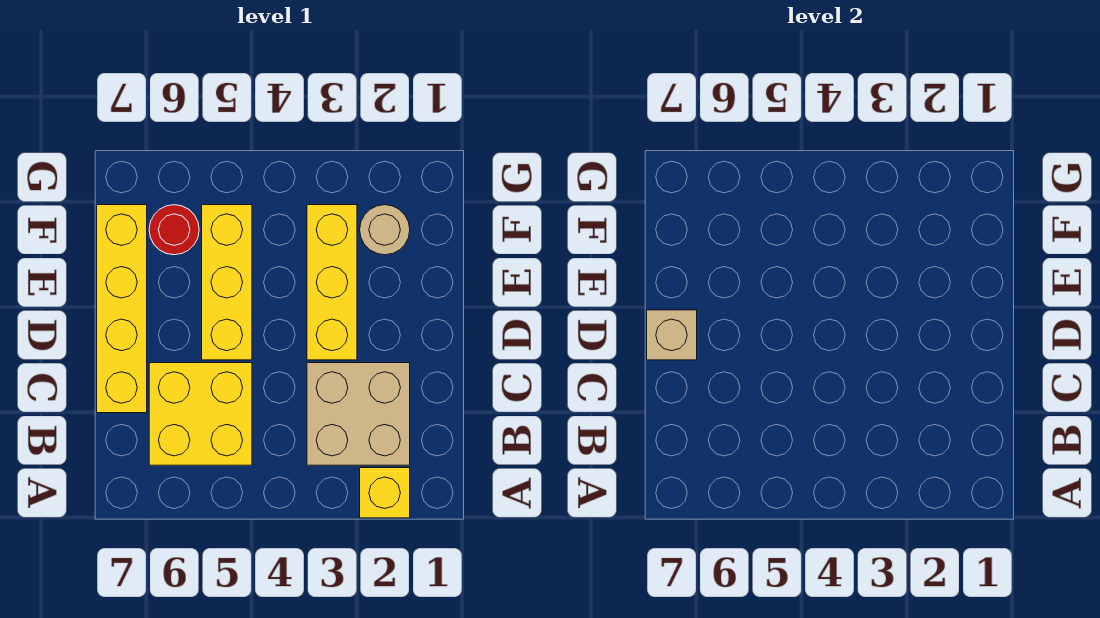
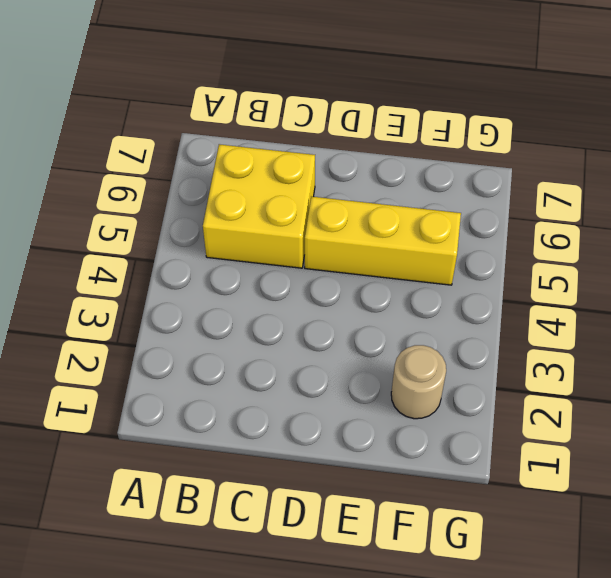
none -> yellow 1x1 brick [360,468,410,518]
none -> tan 2x2 brick [307,363,410,465]

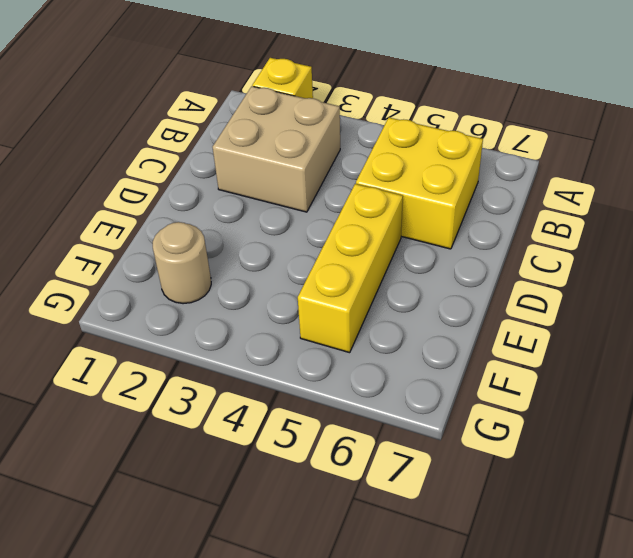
none -> yellow 1x4 brick [97,205,147,413]
none -> yellow 1x3 brick [307,205,357,360]

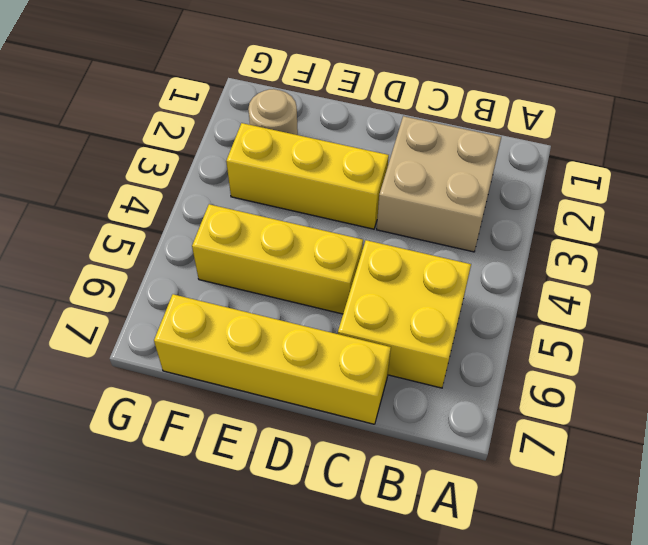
none -> yellow 1x1 brick [360,468,410,518]
none -> red 1x1 round brick [149,205,199,255]

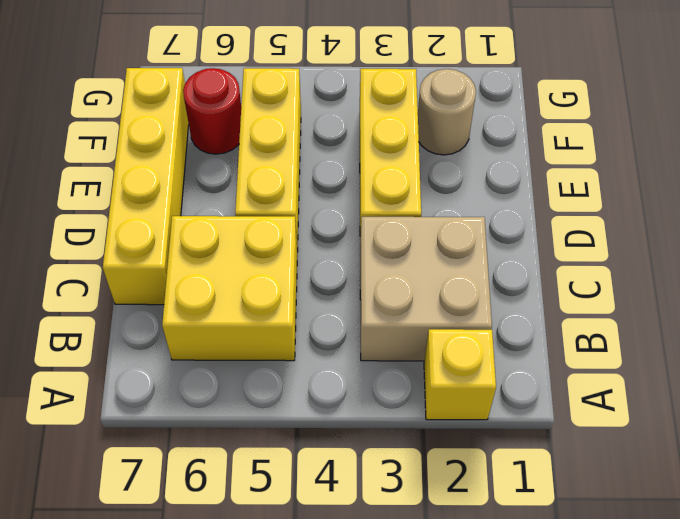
none -> tan 1x1 brick [647,310,697,360]

